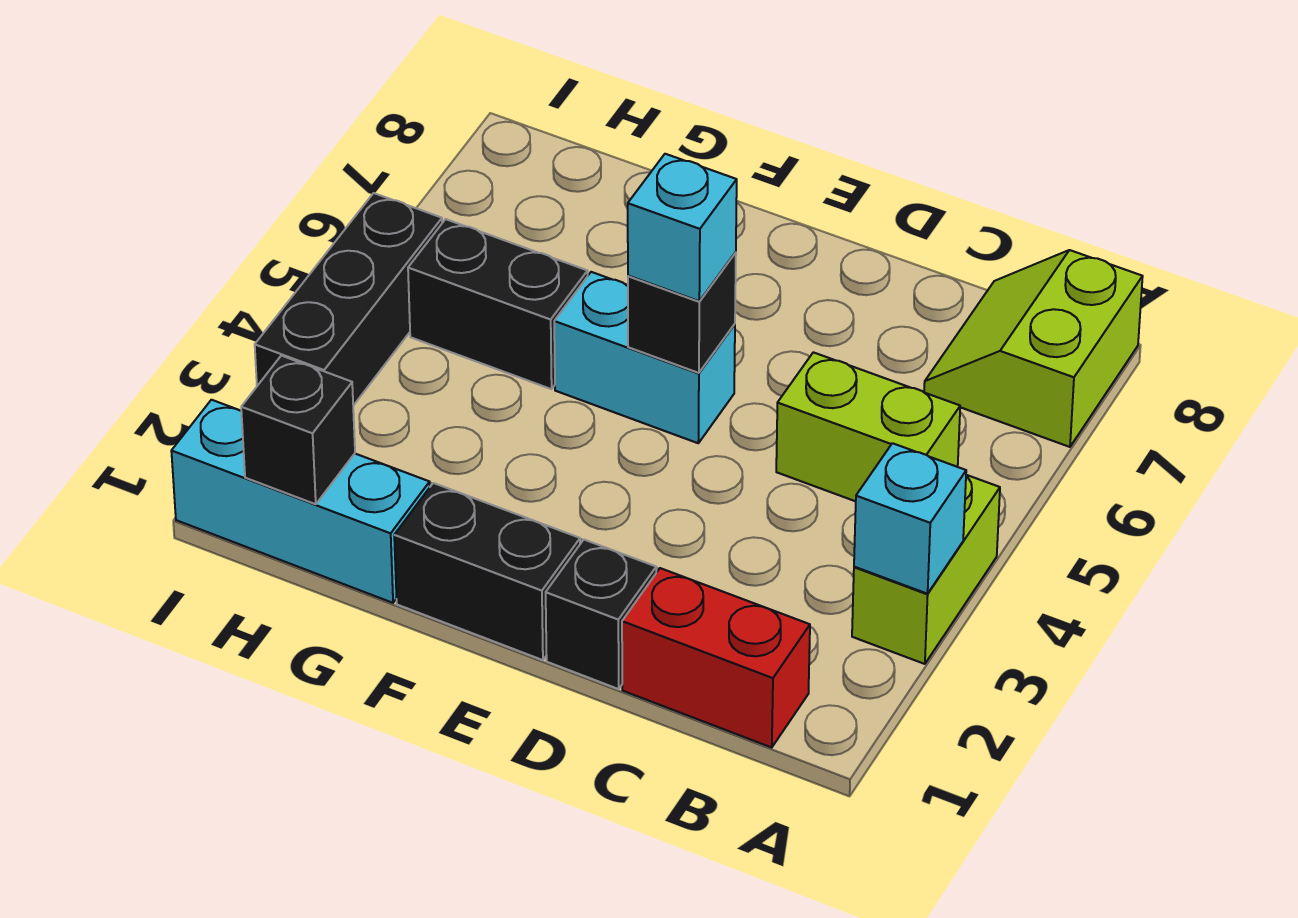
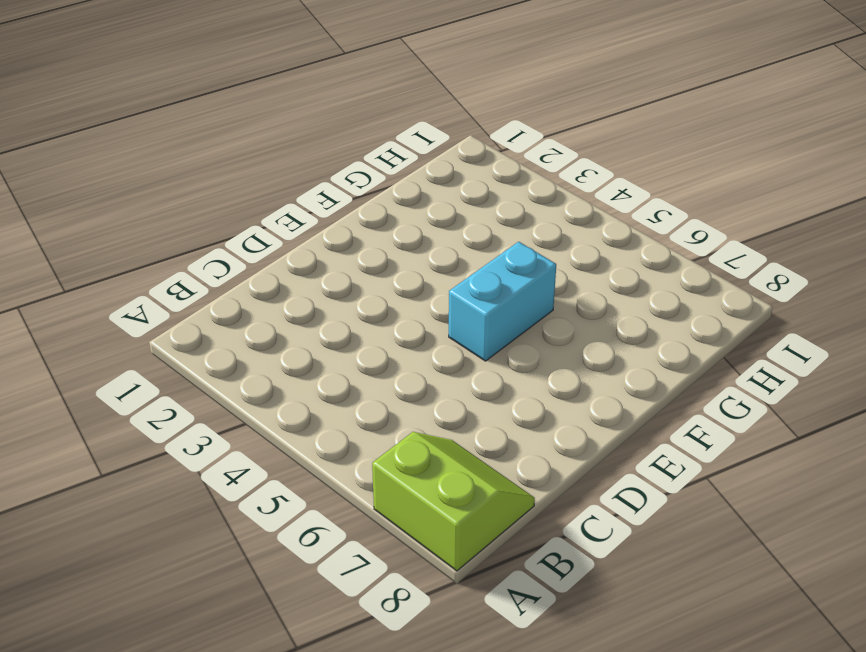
none -> lime 1x2 brick [852,475,1000,664]
none -> red 1x2 brick [622,568,810,748]
none -> lime 1x2 brick [776,352,960,501]

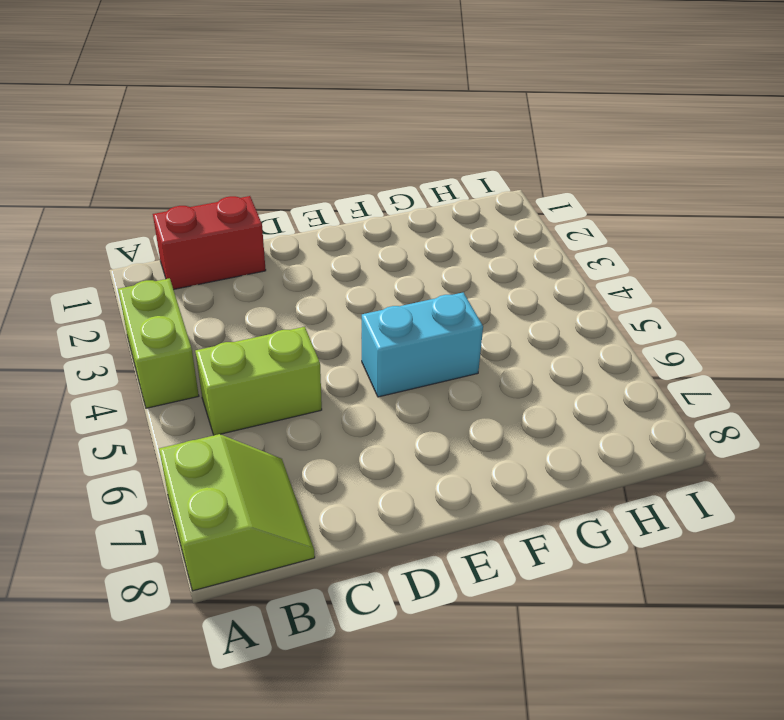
none -> black 1x1 brick [546,540,656,689]
none -> black 1x2 brick [394,483,580,660]
none -> cyan 1x3 brick [171,400,430,603]

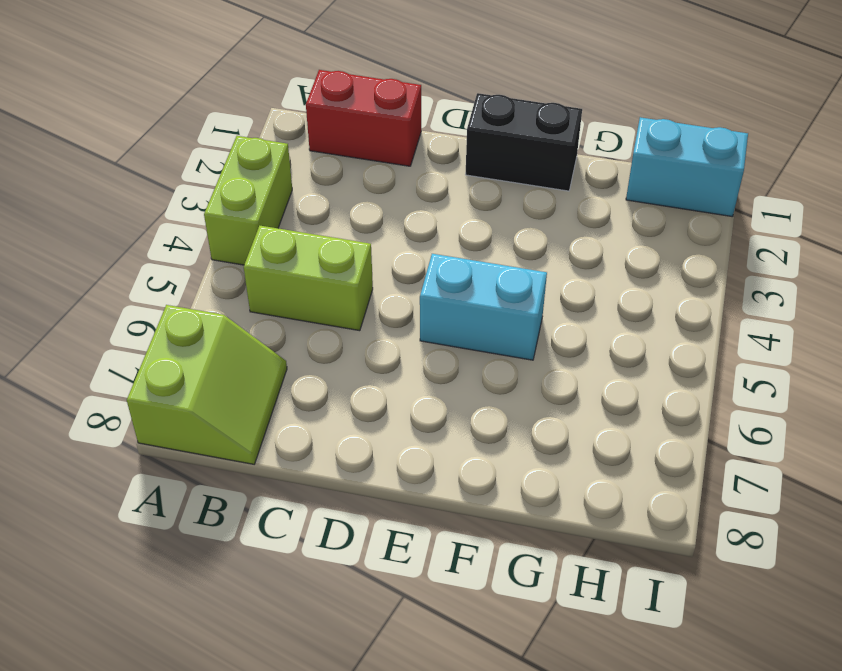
cyan 1x2 brick [626,117,748,217] -> cyan 1x3 brick [171,400,430,603]
none -> black 1x1 brick [546,540,656,689]
none -> black 1x2 brick [408,219,588,389]
none -> black 1x3 brick [255,193,442,405]

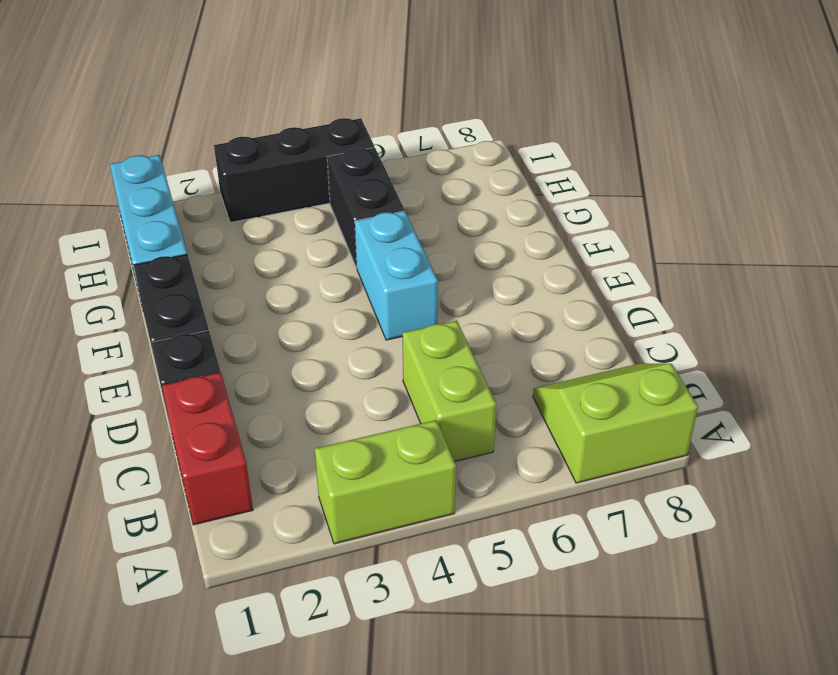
none -> cyan 1x1 brick [854,443,966,594]
none -> black 1x1 brick [628,252,736,373]
none -> black 1x1 brick [241,356,355,504]

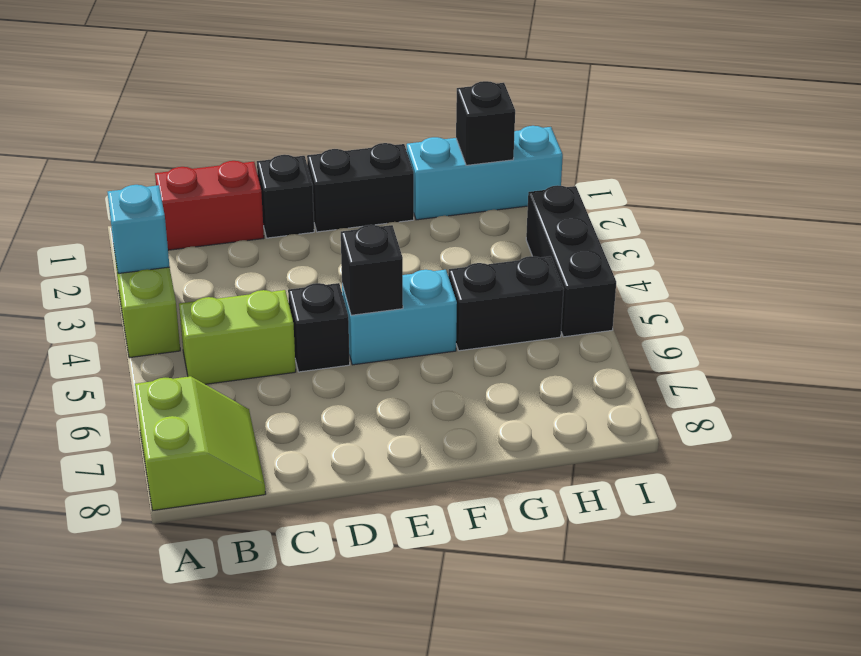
black 1x1 brick [288,283,350,372] -> none
none -> cyan 1x1 brick [628,154,737,301]

